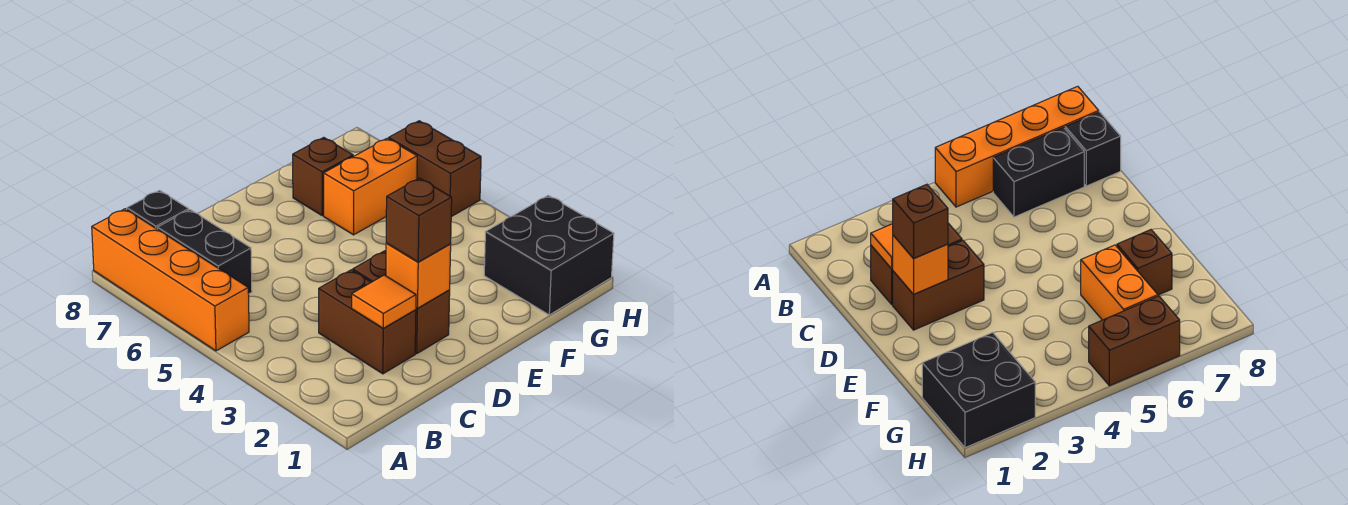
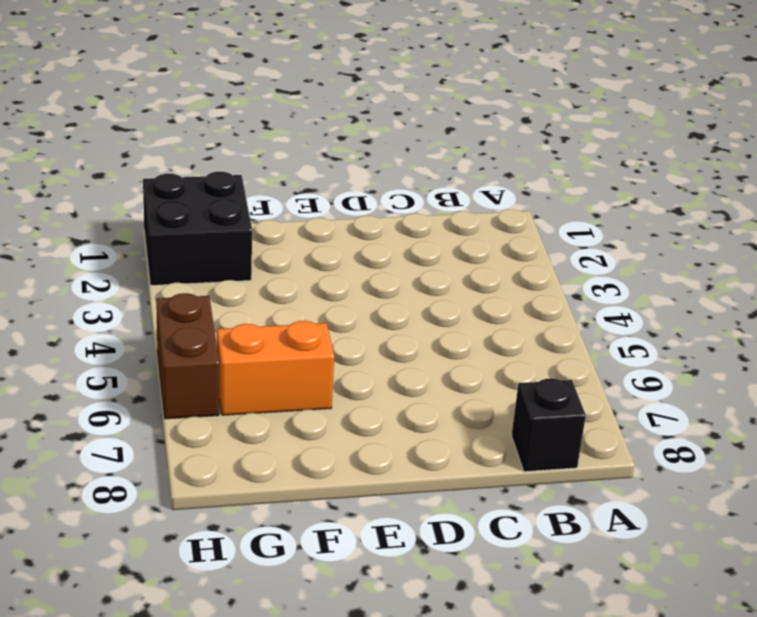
none -> orange 1x4 brick [92,209,249,351]
none -> black 1x2 brick [157,210,252,294]
none -> brown 1x2 brick [319,270,416,374]

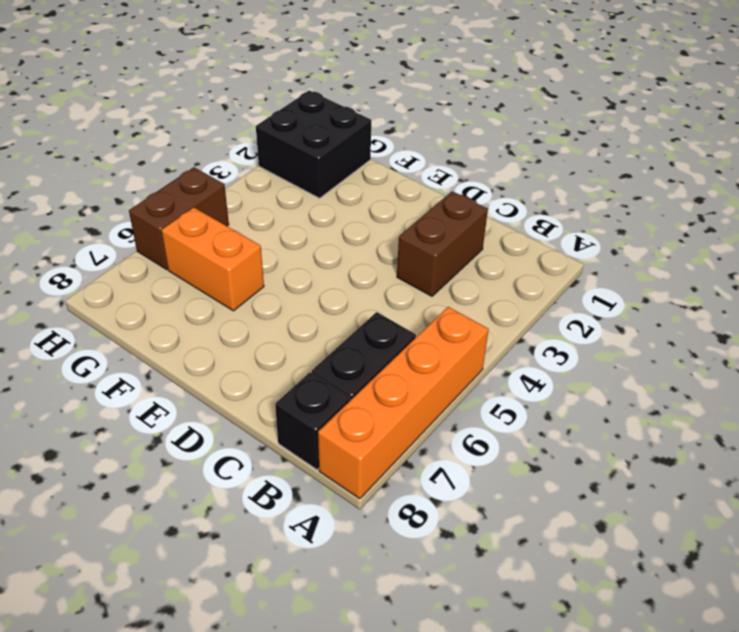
none -> brown 1x2 brick [353,251,450,353]
none -> brown 1x1 brick [293,137,353,216]
none -> orange 1x1 tile [352,275,416,328]

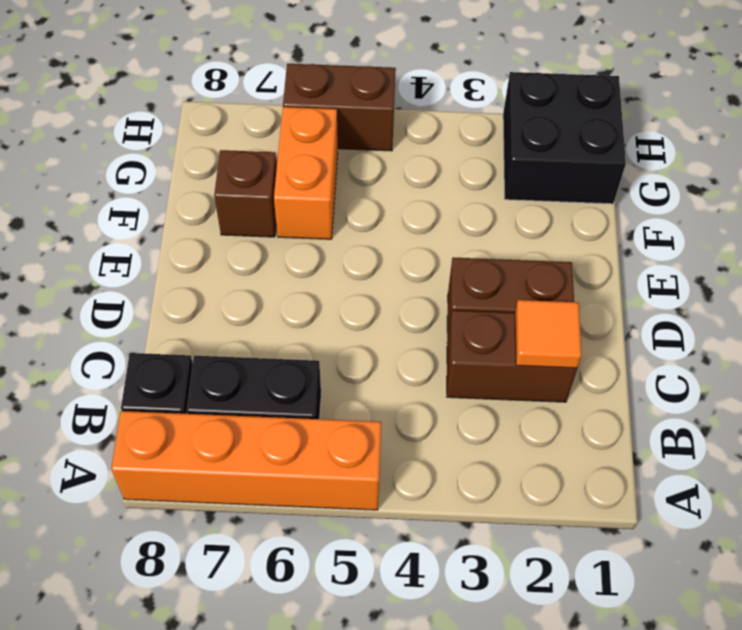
none -> orange 1x1 brick [386,243,451,308]
none -> brown 1x1 brick [386,178,452,262]

